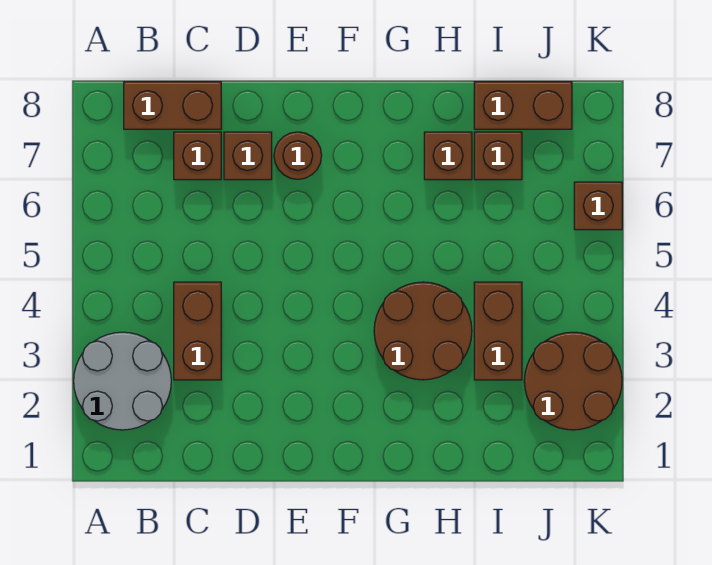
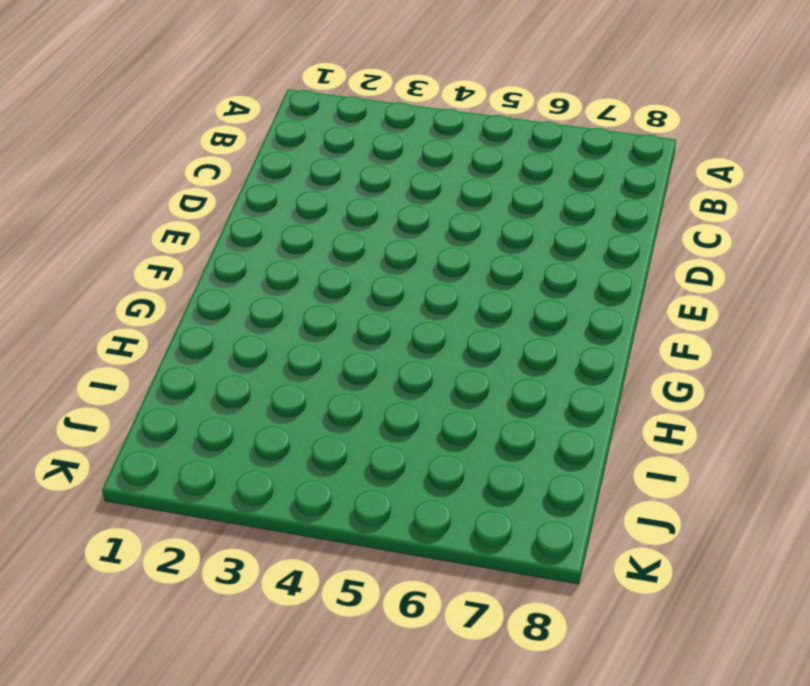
none -> grey 2x2 round brick [74,332,171,430]
none -> brown 1x2 brick [124,82,221,129]
none -> brown 1x2 brick [174,282,221,380]

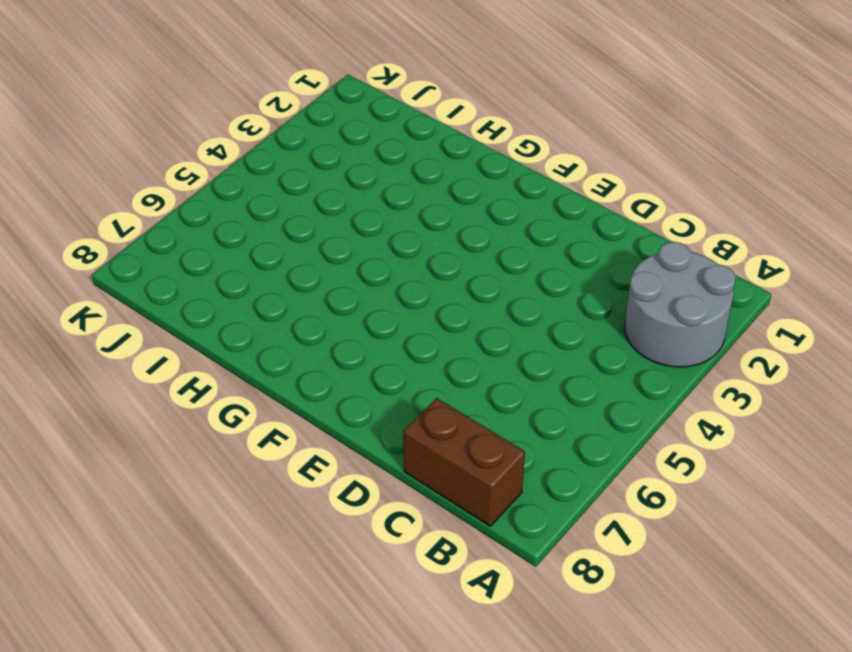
none -> brown 1x2 brick [174,282,221,380]
none -> brown 1x1 brick [174,132,221,180]
none -> brown 1x1 brick [224,132,272,180]

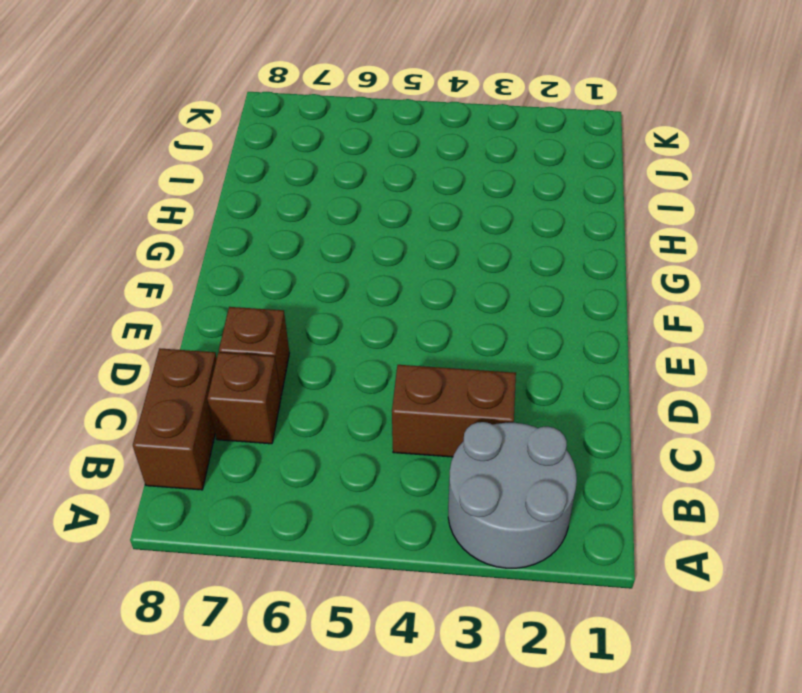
none -> brown 1x1 round brick [274,132,322,179]
none -> brown 2x2 round brick [374,282,472,380]
none -> brown 1x1 brick [424,132,472,180]

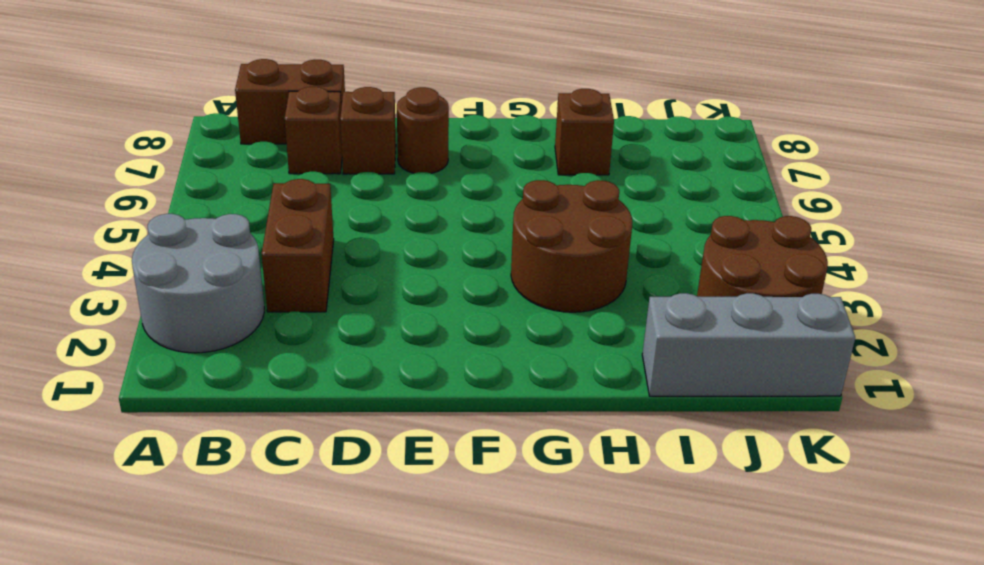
grey 1x3 brick [642,293,855,396] -> none
none -> brown 1x2 brick [474,282,522,380]
none -> brown 1x1 brick [474,132,522,180]
none -> brown 1x2 brick [474,82,572,129]

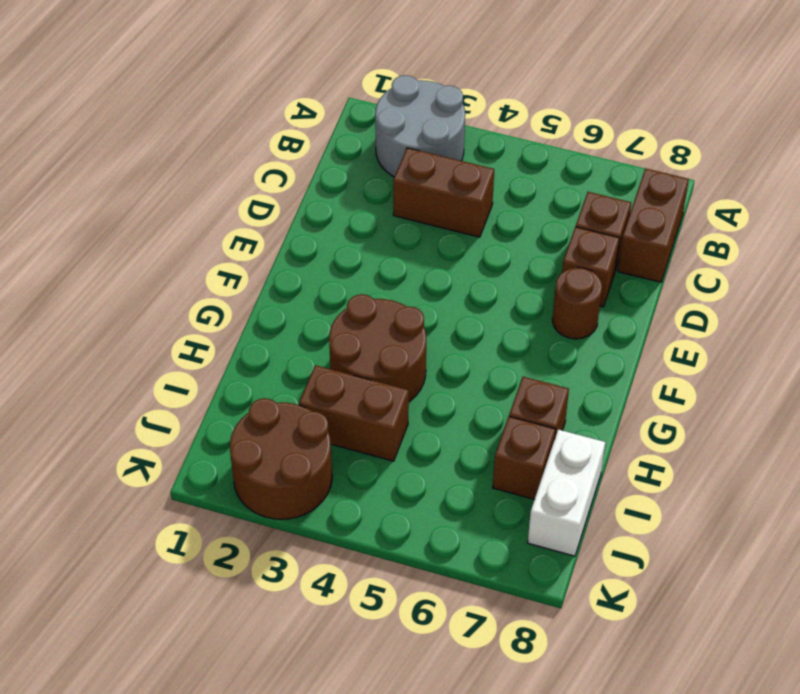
white 1x2 brick [528,430,605,556] -> brown 1x2 brick [474,82,572,129]
none -> brown 1x1 brick [574,182,622,230]

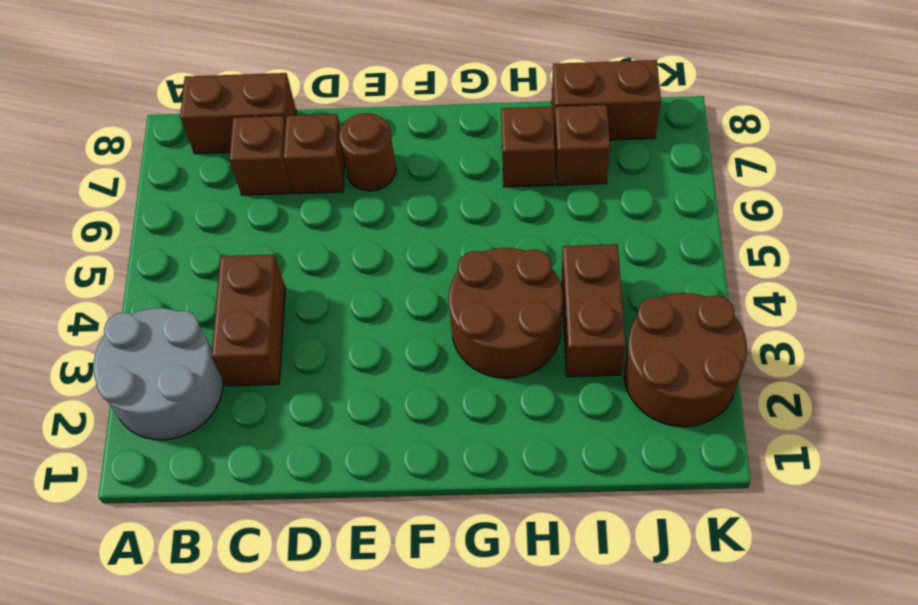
none -> brown 1x1 brick [574,182,622,230]

